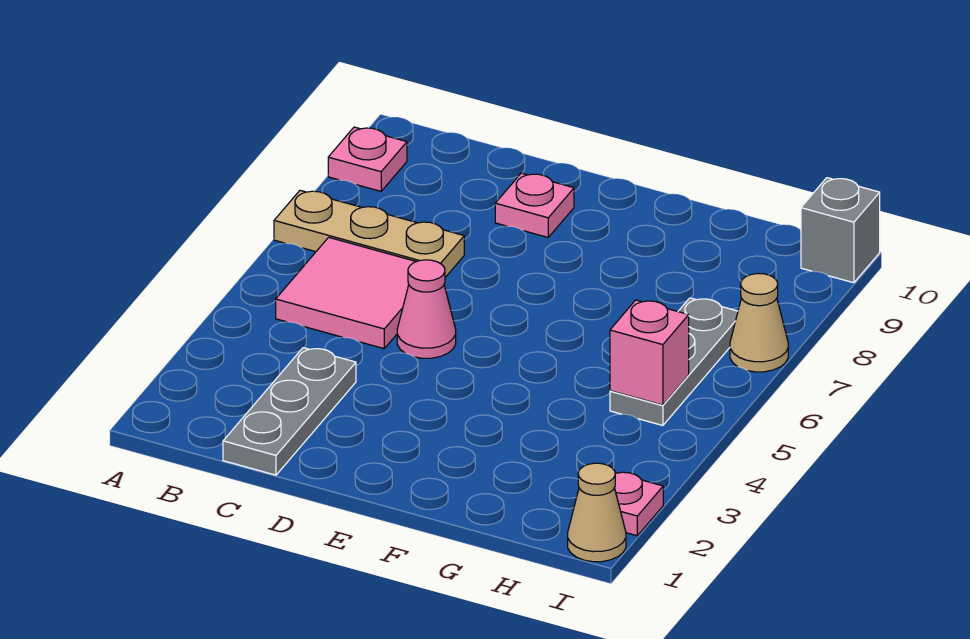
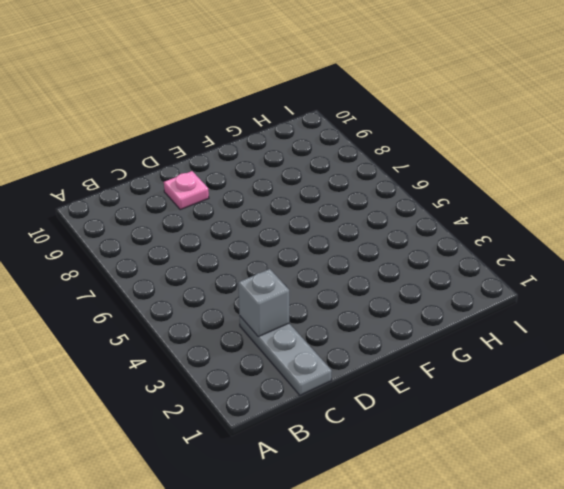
grey 1x1 brick [238,269,289,337] -> grey 1x1 brick moved to [801,178,880,283]
none -> tan 1x3 plate [274,190,464,277]
none -> pink 1x1 plate [328,127,407,191]
none -> pink 2x2 tile [276,237,416,349]

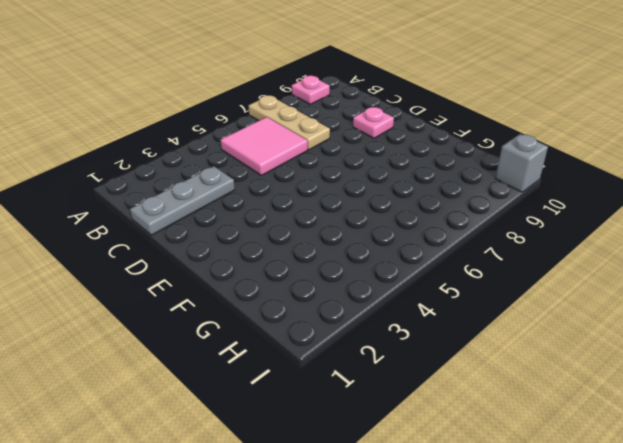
none -> pink 1x1 cone [397,260,456,358]
none -> grey 1x3 plate [610,298,738,426]
none -> tan 1x1 cone [568,463,626,562]

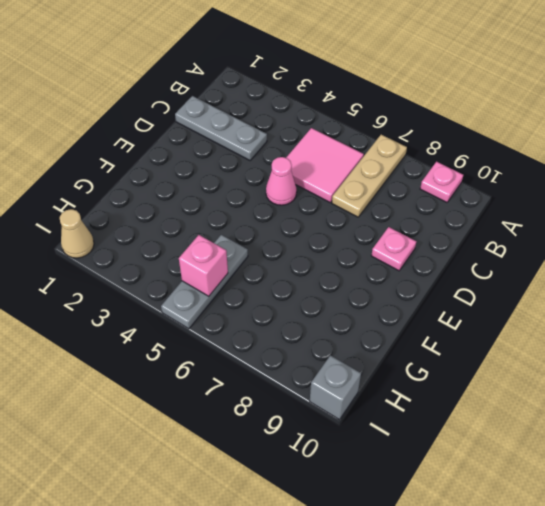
grey 1x3 plate [161,235,248,329] -> grey 1x3 plate turned to [610,298,738,426]
none -> pink 1x1 plate [615,472,663,536]
none -> tan 1x1 cone [730,274,788,372]

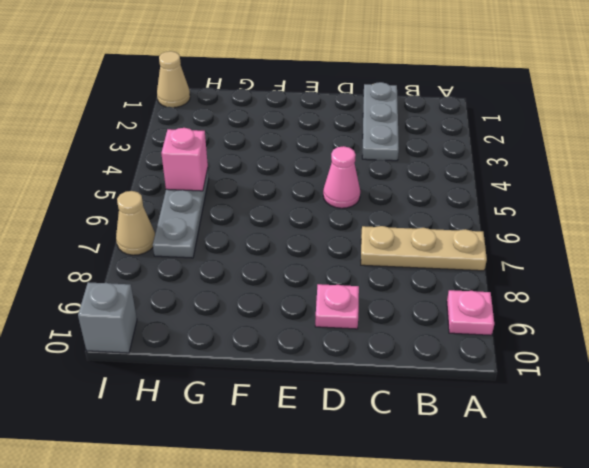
none -> pink 2x2 tile [276,237,416,349]
none -> pink 1x1 plate [615,472,663,536]

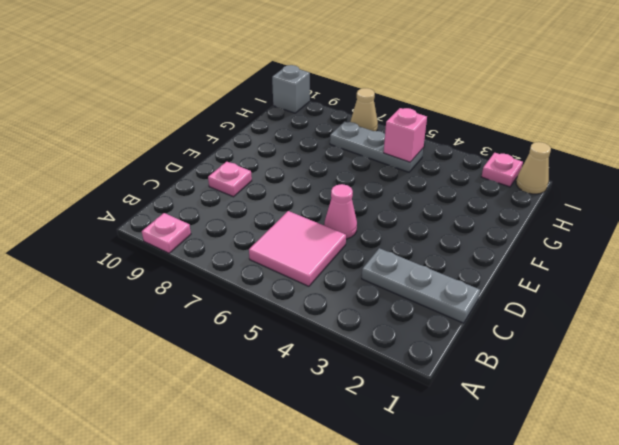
none -> tan 1x3 plate [274,190,464,277]

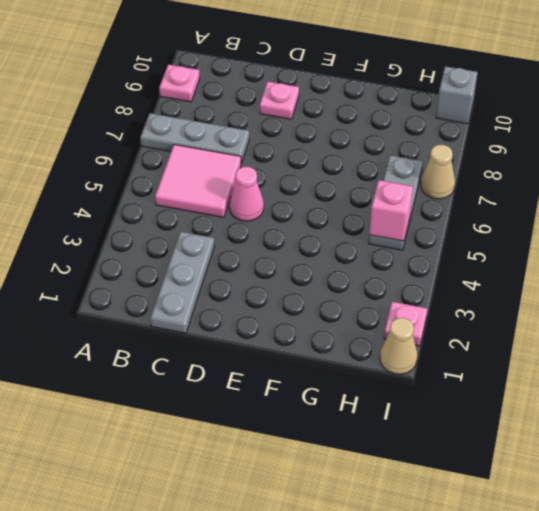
grey 1x3 plate [140,113,249,164] -> tan 1x3 plate [274,190,464,277]

